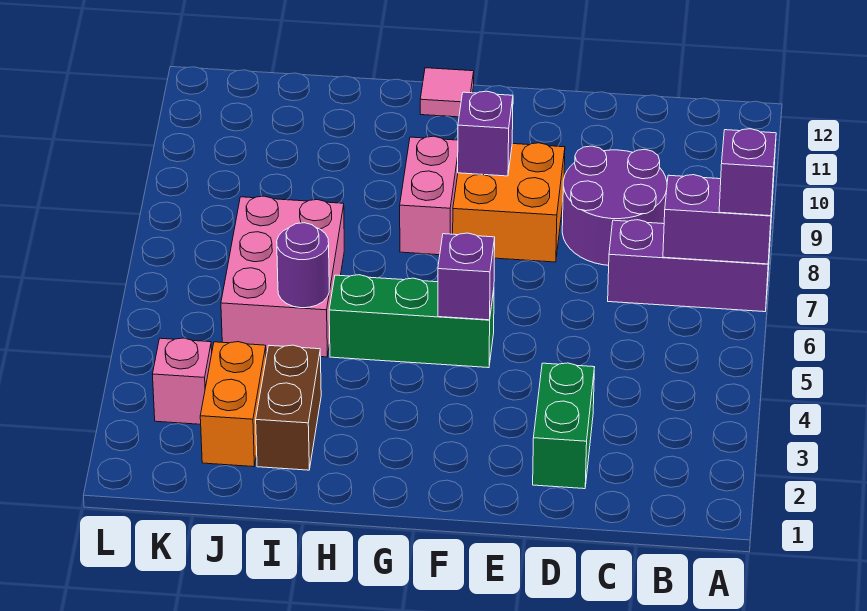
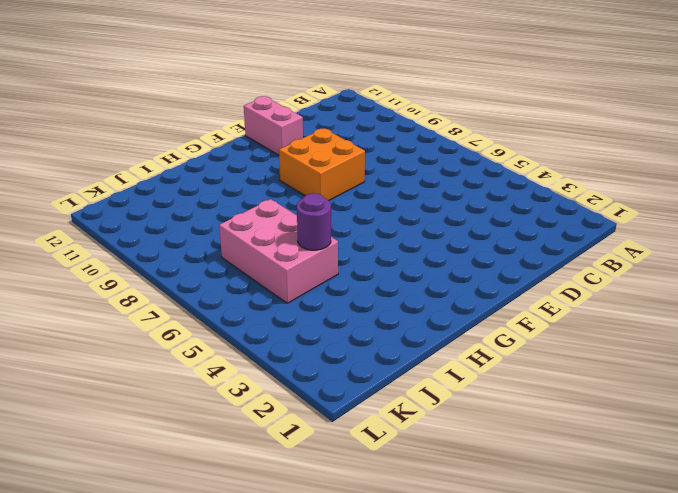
pink 1x2 brick [244,96,303,155] -> pink 1x2 brick moved to [400,136,458,255]
none -> purple 1x3 brick [608,220,771,312]
none -> purple 2x2 round brick [562,146,667,265]
none -> green 1x2 brick [533,363,595,489]

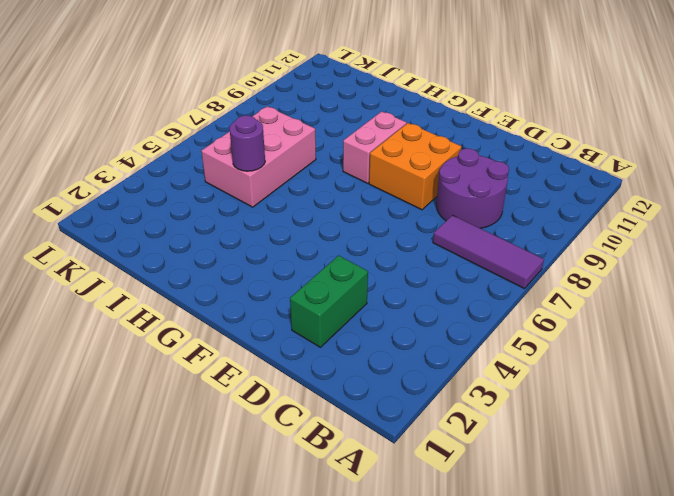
purple 1x3 tile [433,215,544,289] -> purple 1x3 brick [608,220,771,312]
none -> green 1x3 brick [329,275,494,368]
none -> pink 1x1 tile [420,68,474,117]
none -> brown 1x2 brick [256,345,321,470]

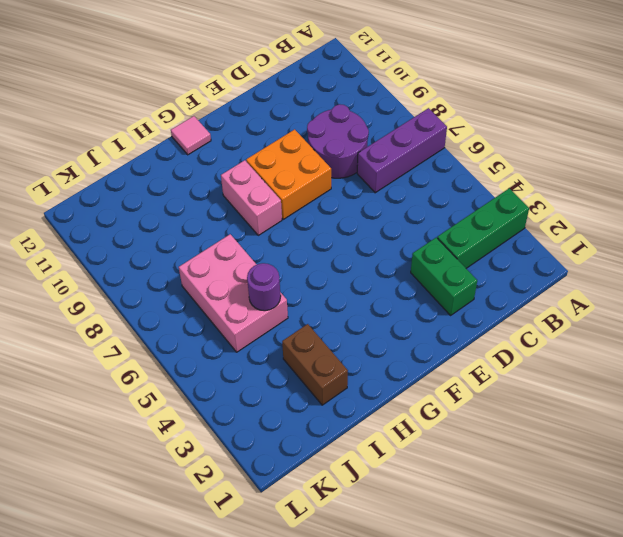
green 1x3 brick [437,188,529,268] -> green 1x3 brick moved to [329,275,494,368]
none -> orange 1x2 brick [200,342,266,467]
none -> pink 1x1 brick [153,338,212,424]
none -> purple 1x2 brick [663,175,773,264]

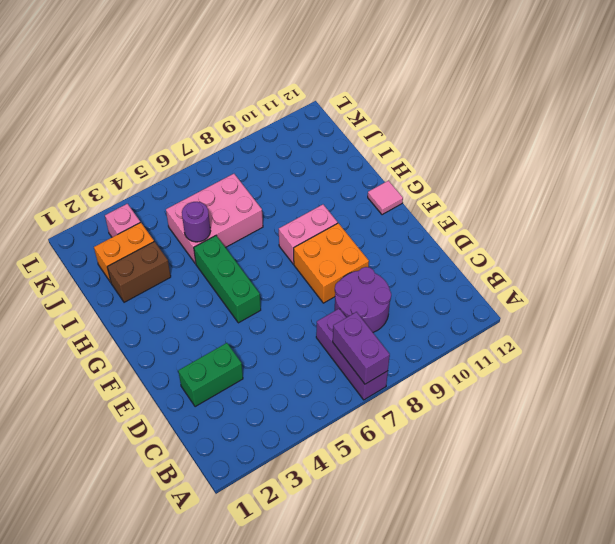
none -> purple 1x1 brick [438,233,495,320]
none -> purple 1x1 brick [458,91,513,176]
none -> purple 1x1 brick [719,129,776,216]

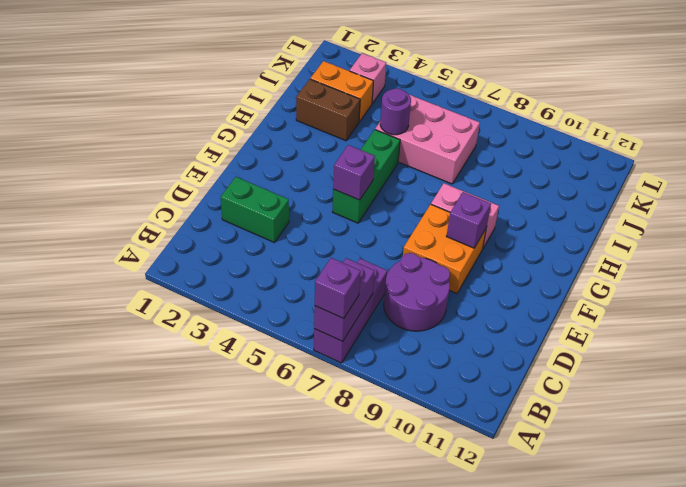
none -> pink 1x1 tile [420,68,474,117]

